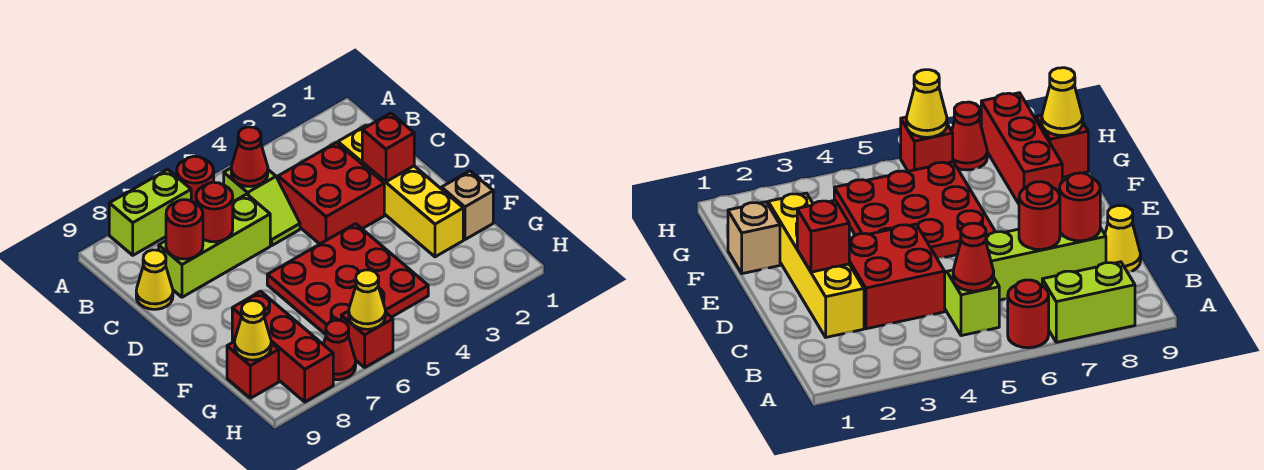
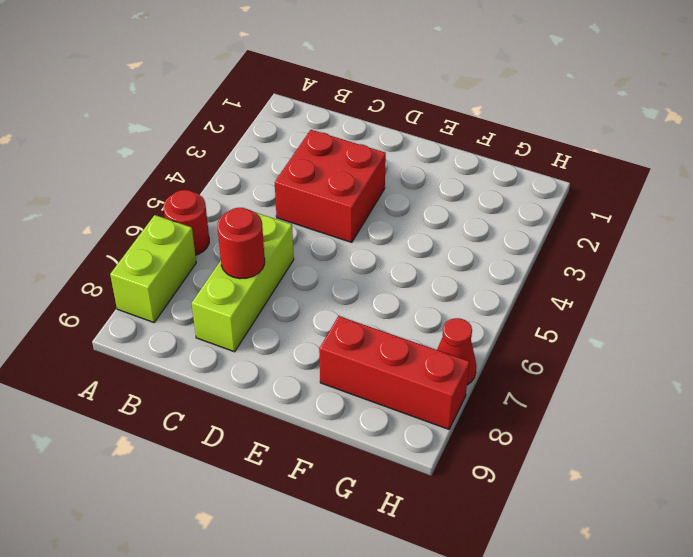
none -> lime 1x2 slope [224,168,300,245]
none -> yellow 1x4 brick [338,125,463,257]
none -> yellow 1x1 cone [136,250,173,309]

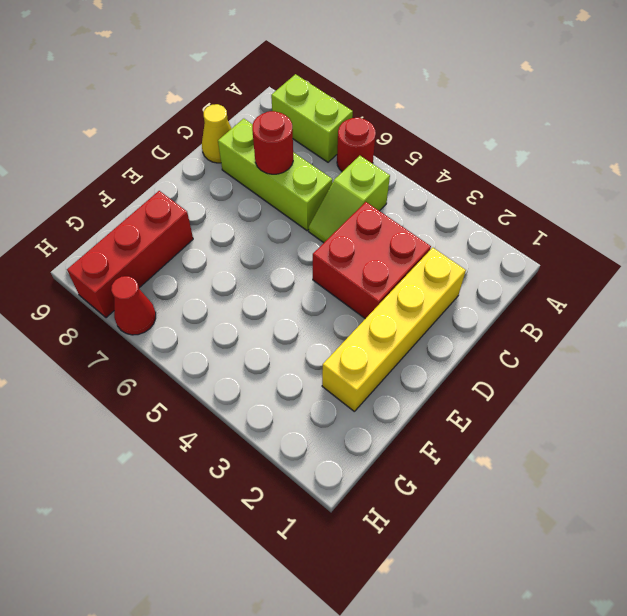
none -> red 3x3 plate [267,224,428,334]
none -> tan 1x1 brick [442,171,493,240]
none -> red 1x1 brick [227,341,279,398]

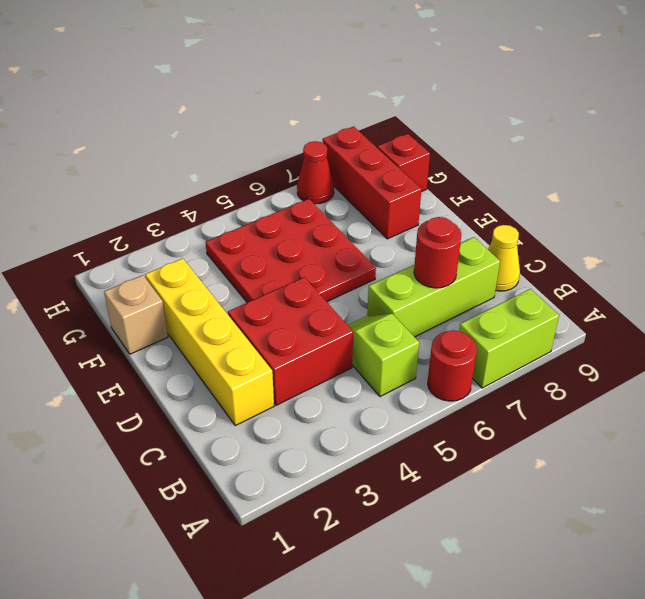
none -> red 1x1 brick [341,311,393,367]
none -> red 1x1 cone [231,127,268,187]
none -> red 1x1 round brick [166,200,203,259]

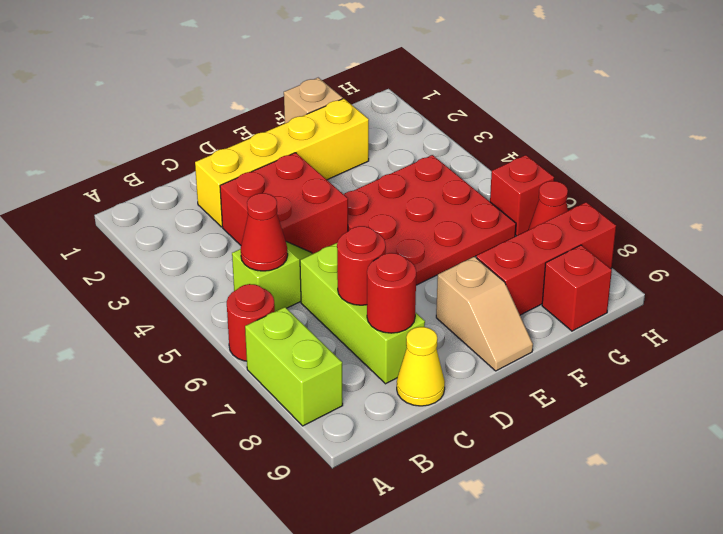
tan 1x2 slope [436,257,533,371] -> none
none -> red 1x1 brick [362,113,414,182]
none -> yellow 1x1 cone [235,301,271,360]
none -> yellow 1x1 cone [349,270,386,329]

